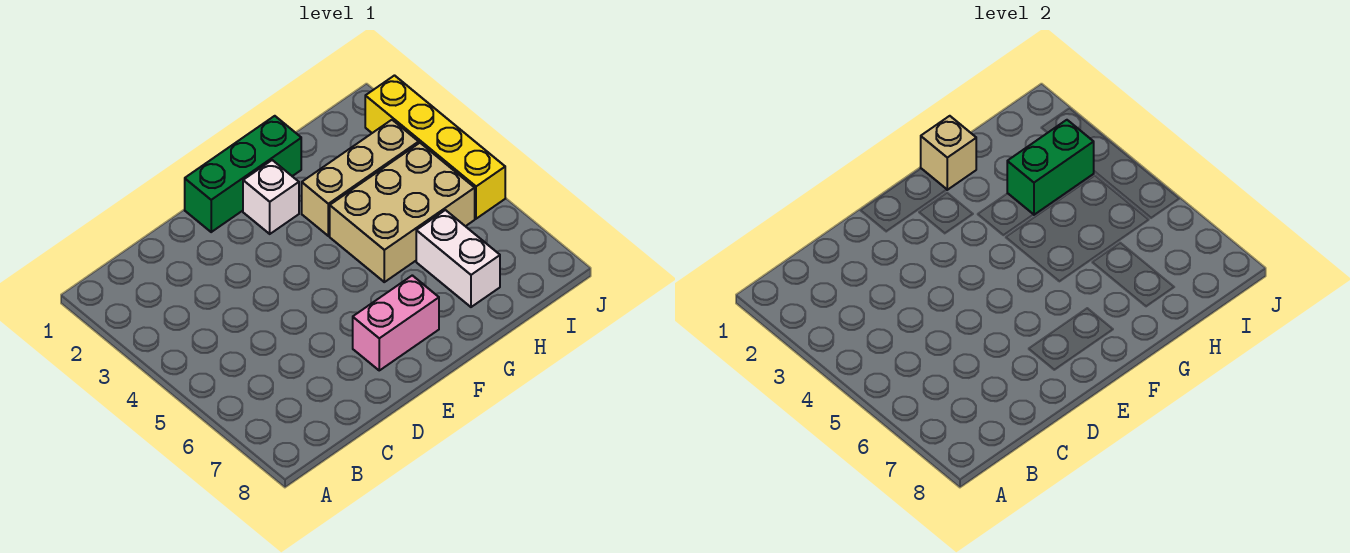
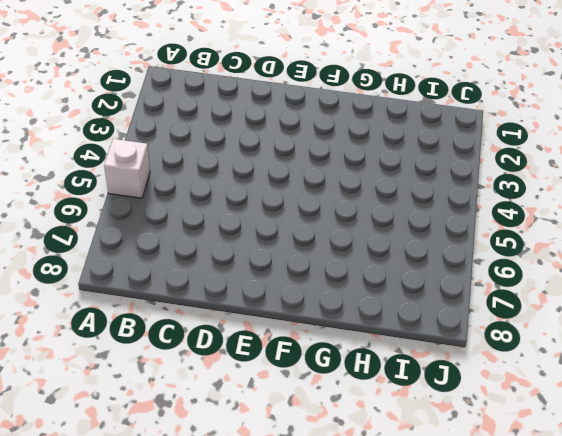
white 1x1 brick [104,139,150,198] -> white 1x1 brick moved to [243,160,299,234]
none -> green 1x3 brick [185,116,301,232]
none -> pink 1x2 brick [353,275,439,370]

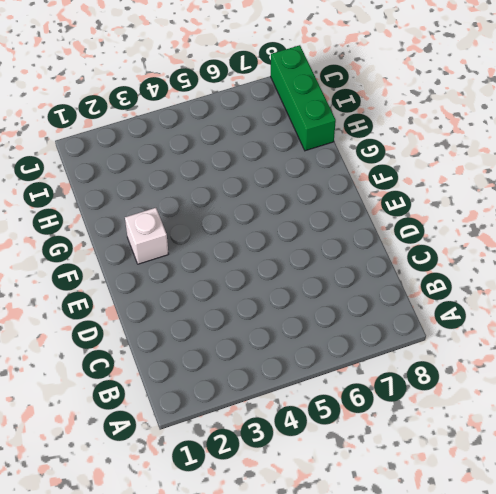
green 1x3 brick [271,45,336,151] -> green 1x3 brick moved to [185,116,301,232]
none -> pink 1x2 brick [353,275,439,370]
none -> tan 1x3 brick [302,120,419,236]

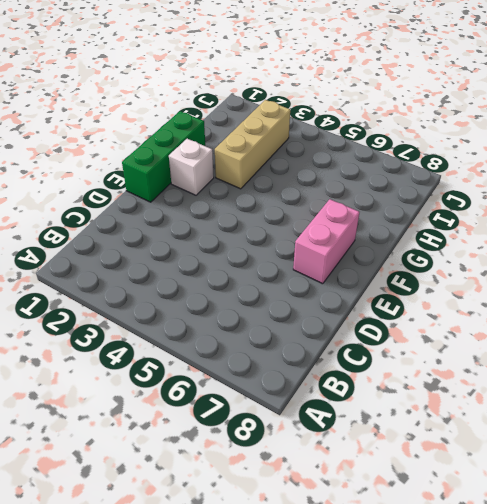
none -> tan 2x3 brick [330,143,475,282]
none -> white 1x2 brick [416,210,500,307]

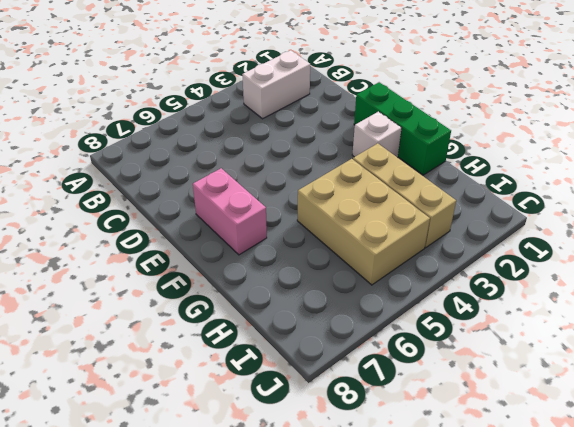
white 1x2 brick [242,50,310,119] -> white 1x2 brick moved to [416,210,500,307]
none -> yellow 1x4 brick [365,76,505,219]
none -> tan 1x1 brick [921,116,976,190]

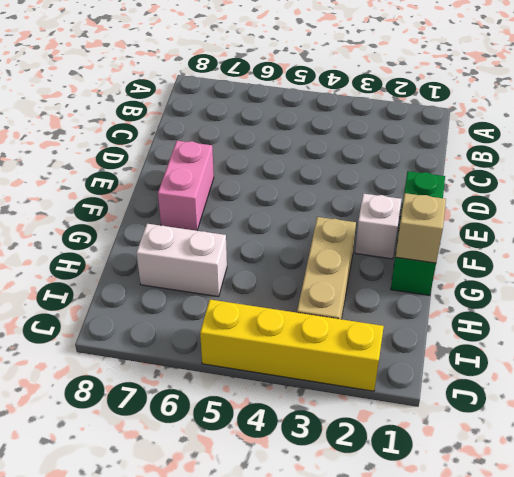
none -> tan 2x3 brick [330,143,475,282]
none -> green 1x2 brick [1007,120,1094,215]

